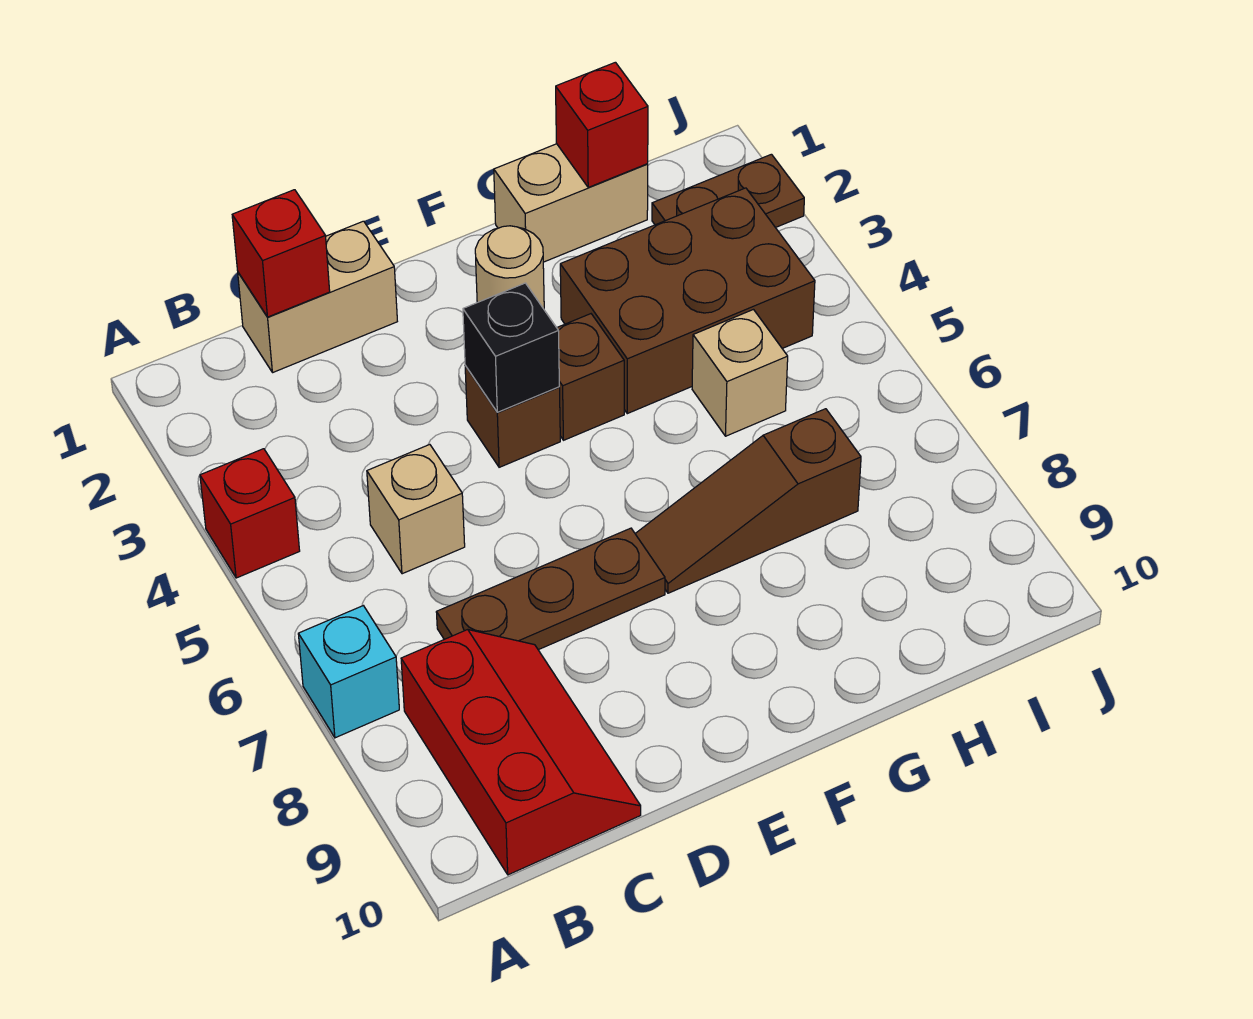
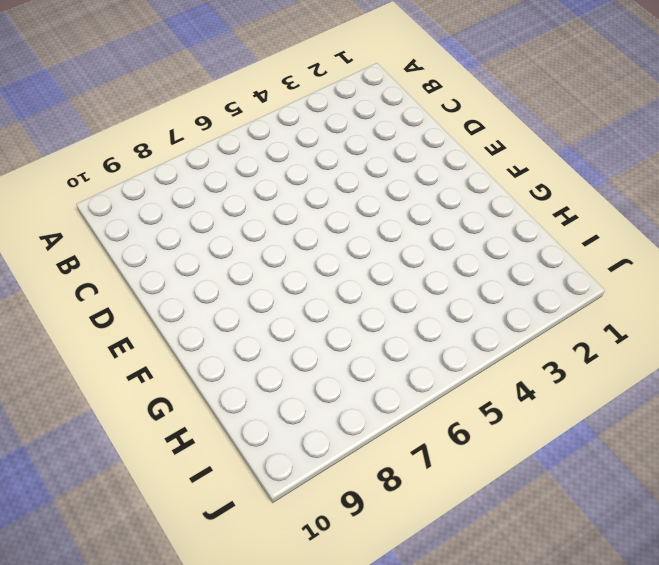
none -> red 1x1 brick [200,449,300,578]
none -> cyan 1x1 brick [298,606,399,738]
none -> red 2x3 slope [401,630,641,875]

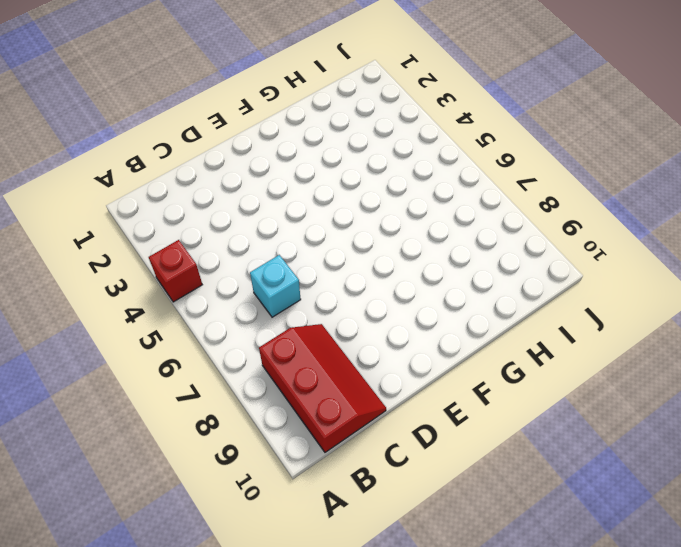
cyan 1x1 brick [250,255,301,317] -> cyan 1x1 brick moved to [298,606,399,738]
none -> tan 1x2 brick [238,221,397,373]
none -> tan 1x1 brick [367,445,465,574]
none -> brown 1x3 plate [436,528,665,650]

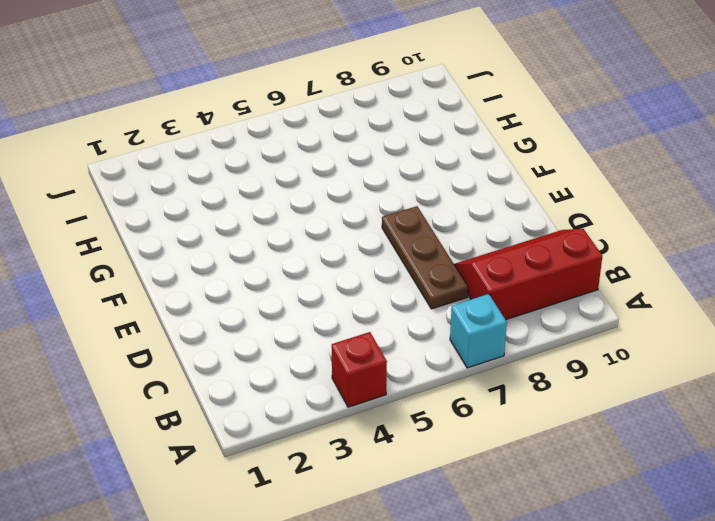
none -> tan 1x2 brick [238,221,397,373]
none -> tan 1x1 brick [367,445,465,574]
none -> brown 1x1 brick [465,366,560,467]

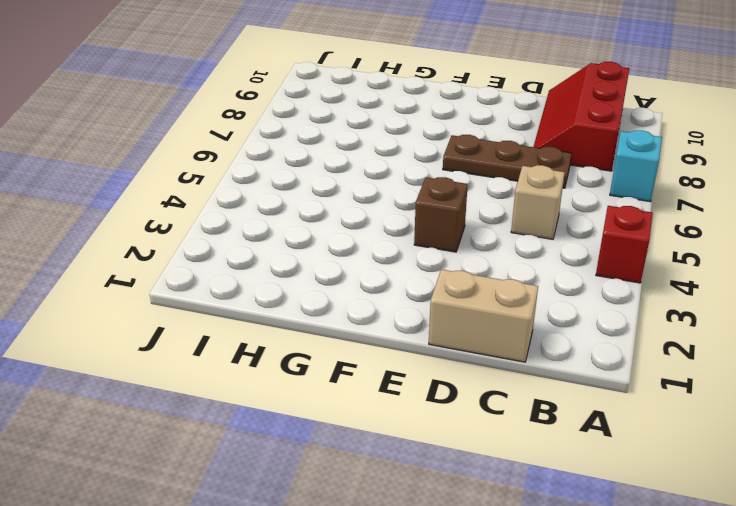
none -> tan 1x1 round brick [475,226,544,309]
none -> brown 1x1 brick [557,314,624,440]
none -> brown 1x3 slope [635,409,861,593]

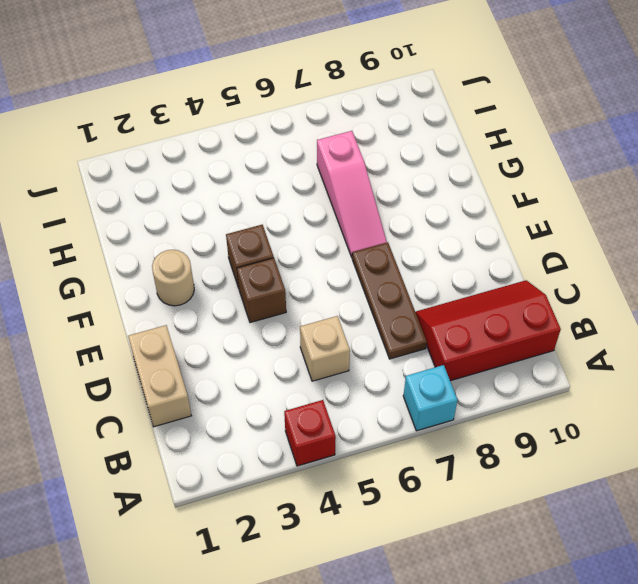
pink 1x3 slope [317,131,387,257] -> brown 1x3 slope [635,409,861,593]
none -> tan 1x2 brick [494,144,648,262]
none -> brown 2x3 brick [560,188,815,414]
none -> tan 1x1 brick [692,310,788,436]

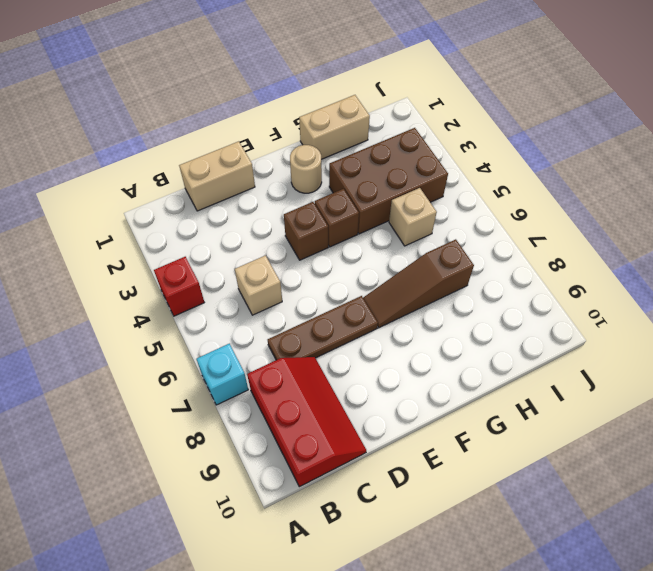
none -> brown 1x2 plate [652,154,804,228]
none -> red 1x1 brick [232,190,330,317]
none -> black 1x1 brick [463,283,559,412]

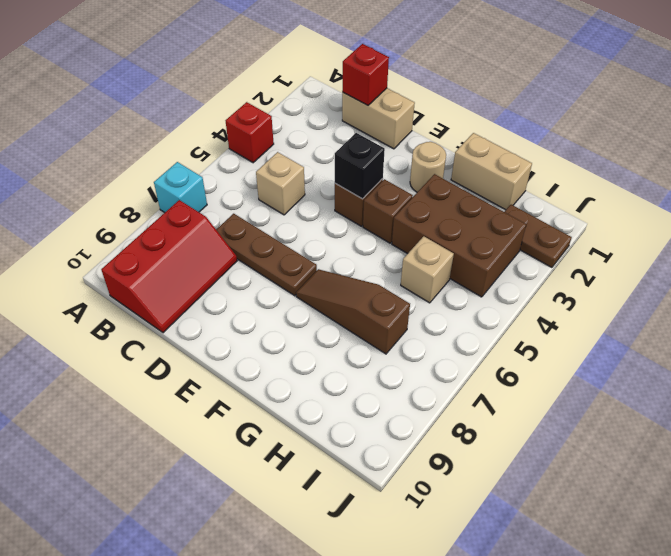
none -> red 1x1 brick [556,62,648,187]

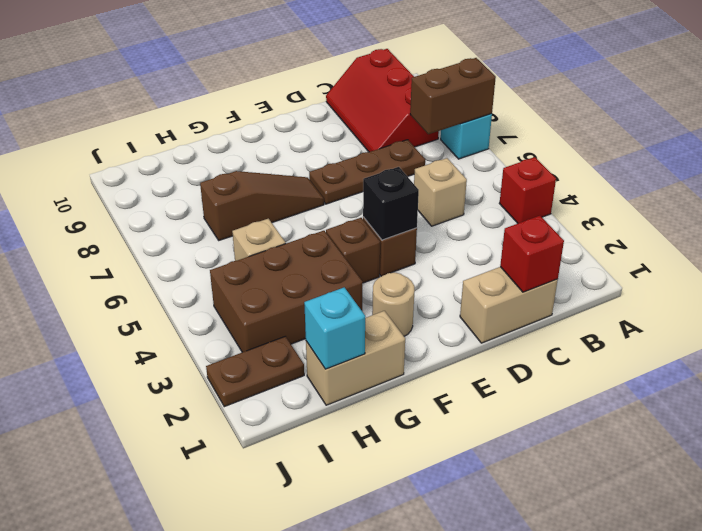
brown 1x2 brick [410,58,496,134] -> none
cyan 1x1 brick [304,287,365,369] -> red 1x1 brick [556,62,648,187]

